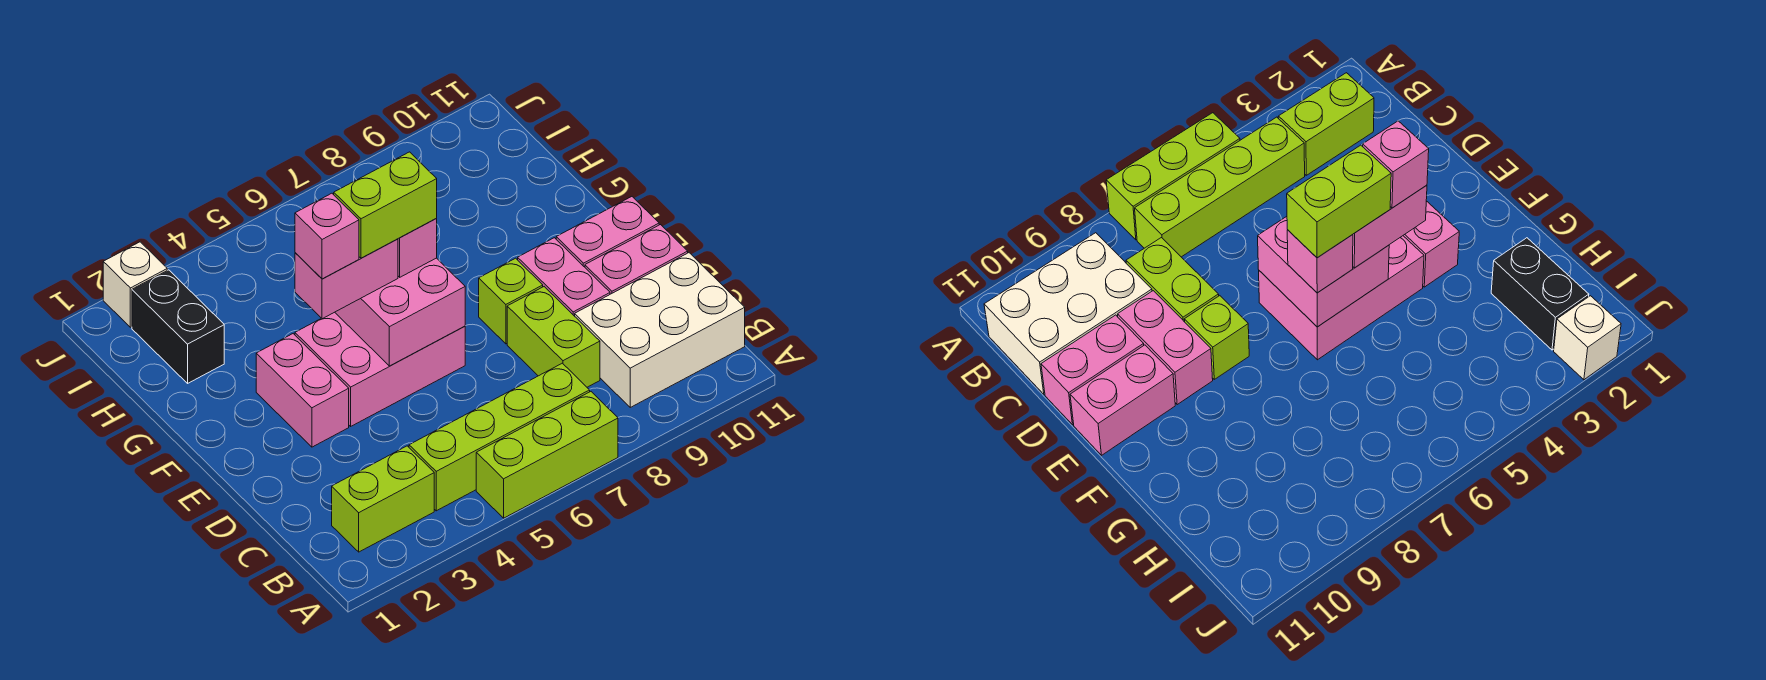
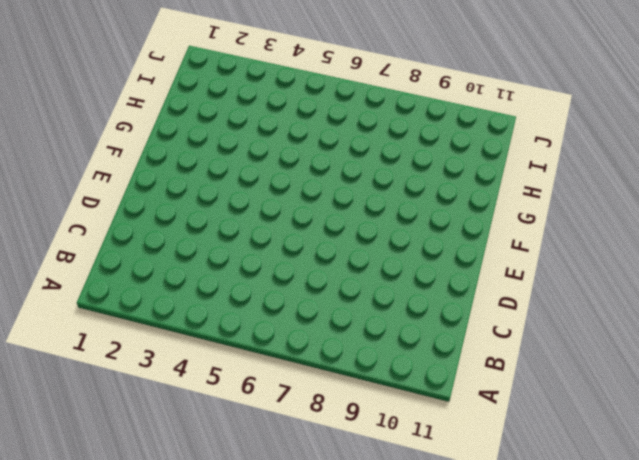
none -> lime 1x3 brick [476,392,618,518]
none -> lime 1x2 brick [332,446,434,552]
none -> lime 1x4 brick [409,363,590,511]

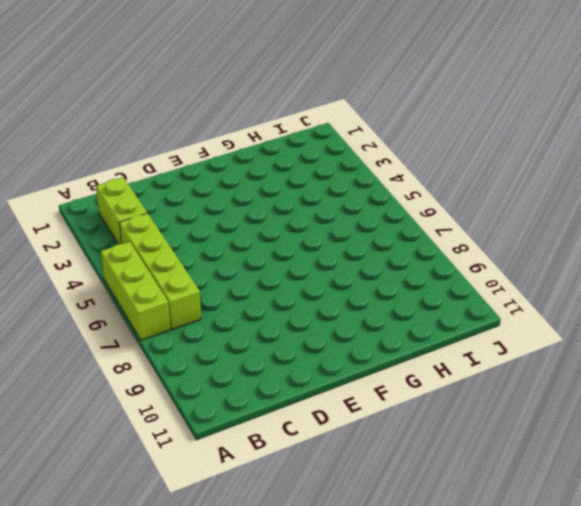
none -> white 2x3 brick [575,253,745,407]
none -> lime 1x2 brick [507,287,600,387]
none -> pink 1x2 brick [518,238,610,316]

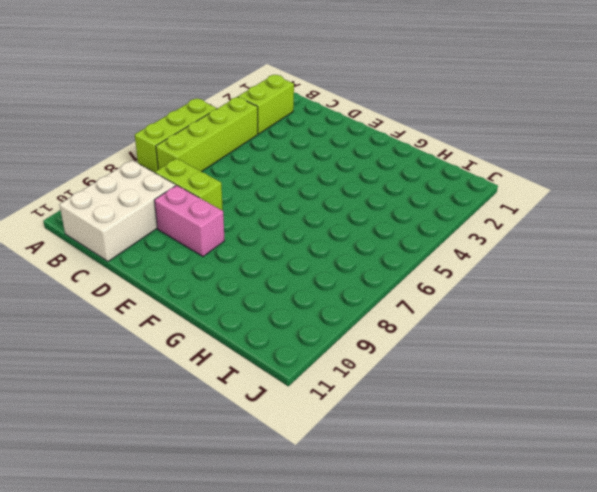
none -> pink 1x2 brick [585,225,688,294]
none -> pink 1x2 brick [256,334,349,447]
none -> pink 2x3 brick [295,312,465,426]

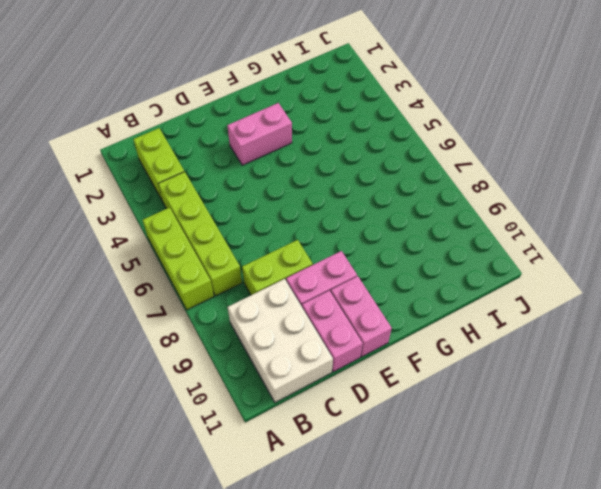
none -> pink 2x3 brick [295,312,465,426]
none -> lime 1x1 brick [479,258,543,344]
none -> black 1x2 brick [132,270,224,383]

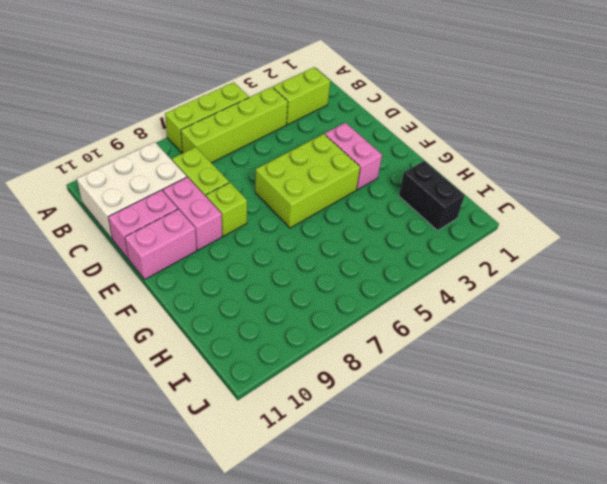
lime 2x3 brick [255,134,360,228] -> pink 2x3 brick [295,312,465,426]
none -> white 1x1 brick [103,242,167,327]
none -> pink 2x2 brick [335,258,465,366]
none -> pink 1x2 brick [295,239,398,319]

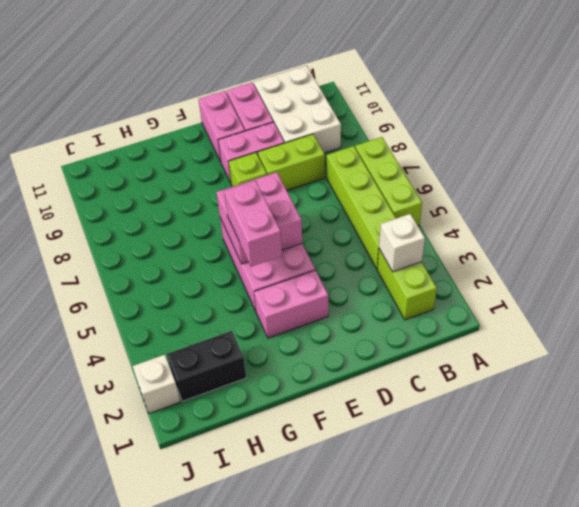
white 1x1 brick [379,214,425,272] -> none
none -> pink 1x1 brick [398,219,437,277]
none -> pink 1x1 brick [295,193,359,279]
none -> lime 1x2 brick [334,152,437,258]

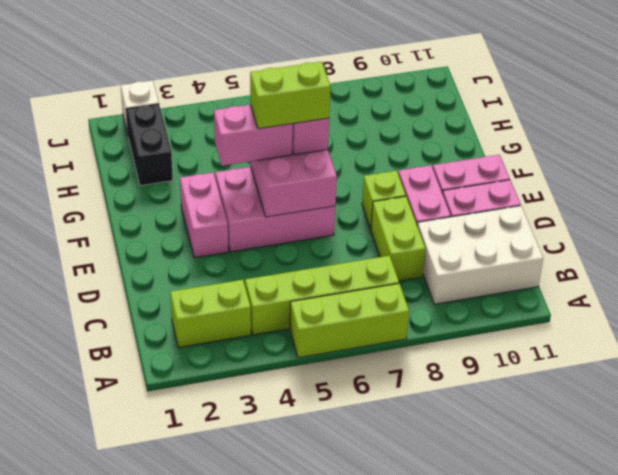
none -> pink 1x1 brick [295,193,359,279]

